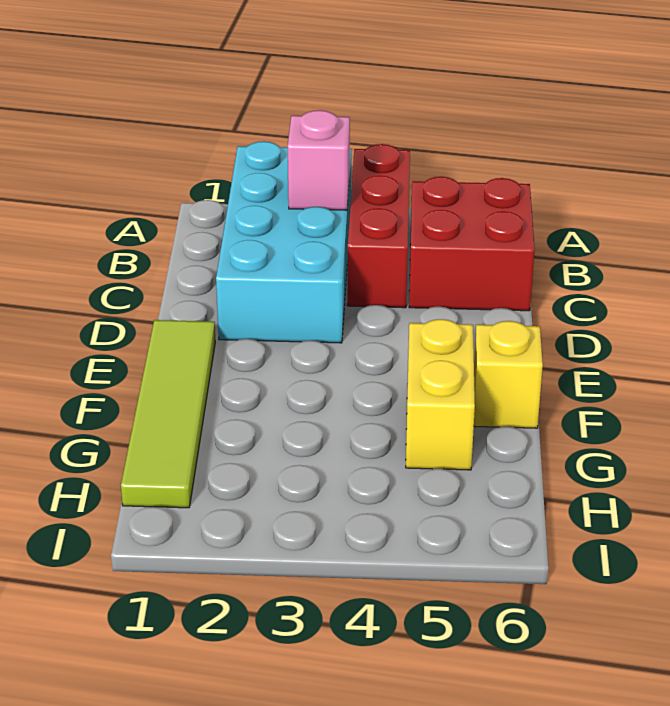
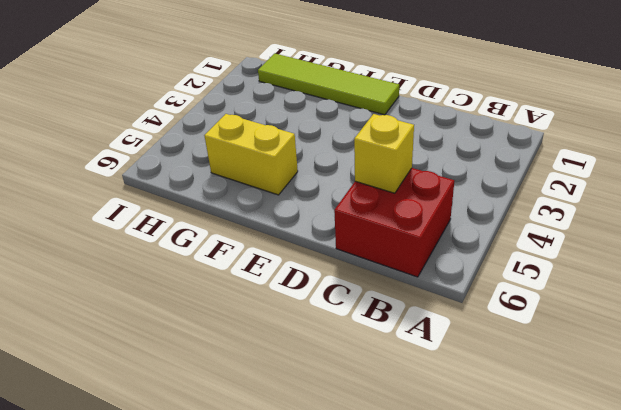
yellow 1x1 brick [354,114,414,193] -> yellow 1x1 brick moved to [474,321,543,428]
none -> cyan 2x4 brick [216,141,352,343]
none -> red 1x3 brick [347,144,410,308]

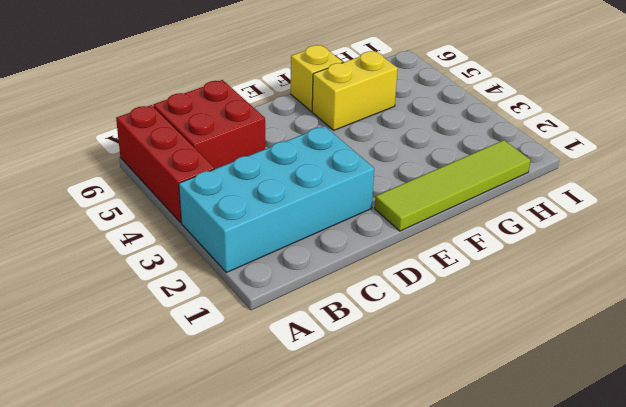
red 1x3 brick [116,105,215,223] -> red 1x3 brick turned to [347,144,410,308]
none -> pink 1x1 brick [288,110,350,210]

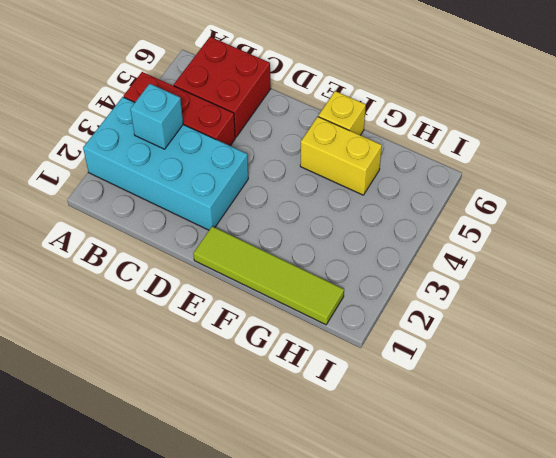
cyan 1x1 brick [130,84,183,149] -> pink 1x1 brick [288,110,350,210]

